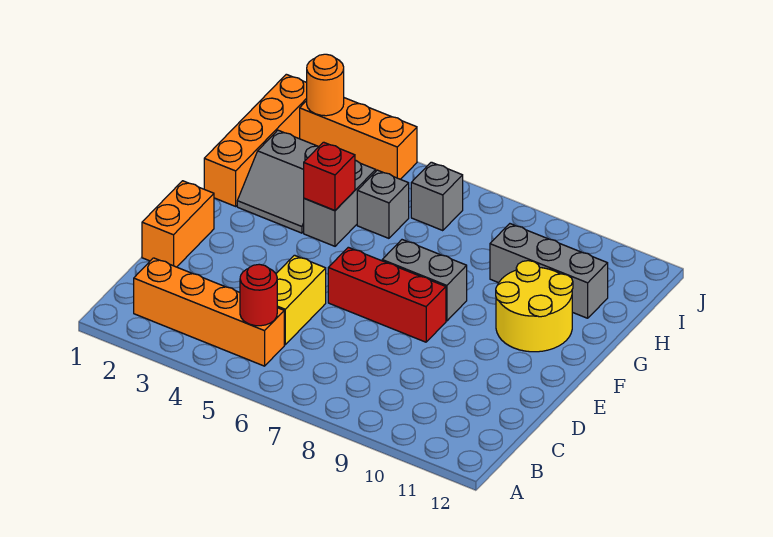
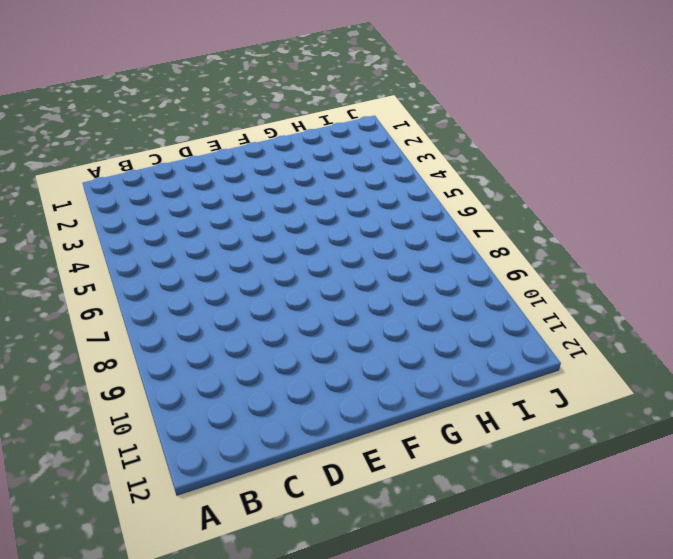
none -> orange 1x4 brick [134,258,284,366]
none -> yellow 1x2 brick [276,255,326,345]
none -> orange 1x2 brick [142,181,214,267]

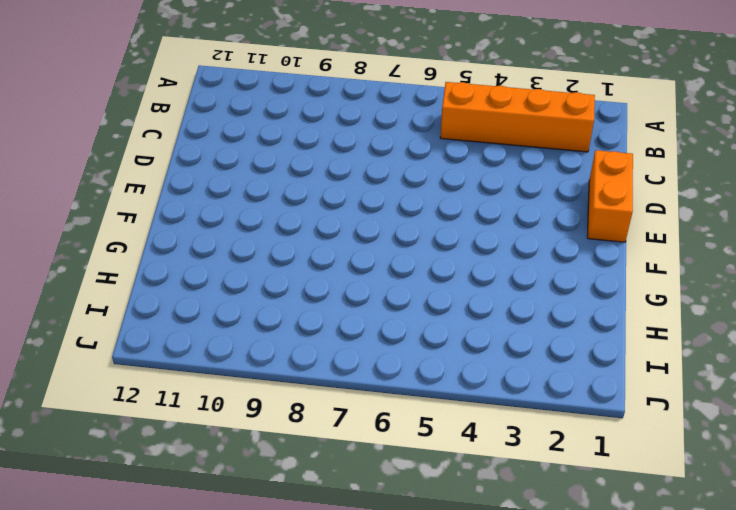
none -> yellow 1x2 brick [276,255,326,345]
none -> red 1x3 brick [328,247,446,342]
none -> grey 1x2 brick [382,240,467,321]

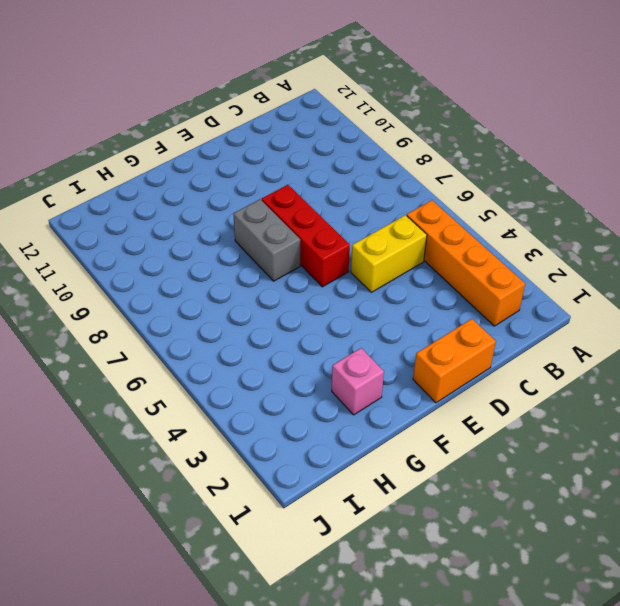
pink 1x1 brick [332,348,384,415] -> grey 2x2 slope [237,130,319,233]
none -> yellow 2x2 round brick [496,261,573,352]
none -> orange 1x4 brick [204,74,307,206]
none -> grey 1x2 brick [304,160,376,246]

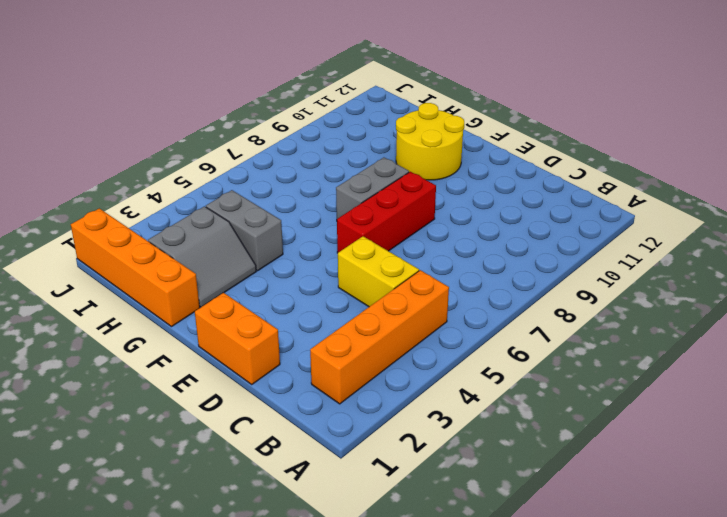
none -> grey 1x1 brick [357,170,409,238]
none -> grey 1x3 brick [490,224,608,318]
none -> grey 1x1 brick [411,162,463,231]

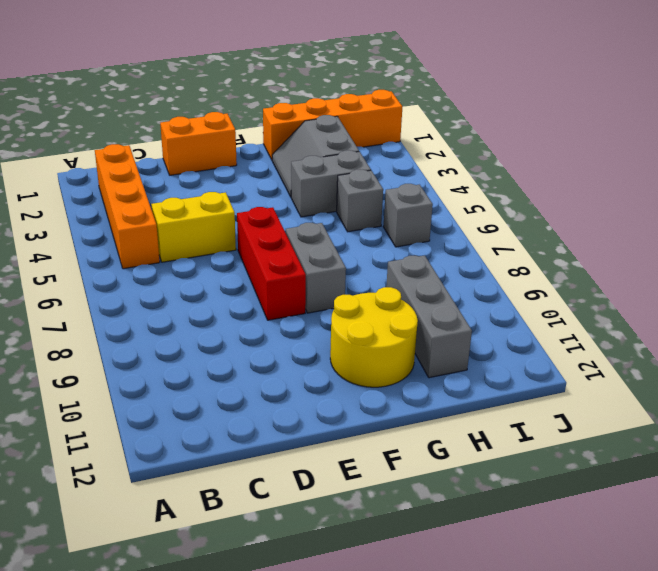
none -> orange 1x3 brick [300,98,417,179]
none -> red 1x1 round brick [240,264,277,326]
none -> red 1x1 brick [304,142,355,211]

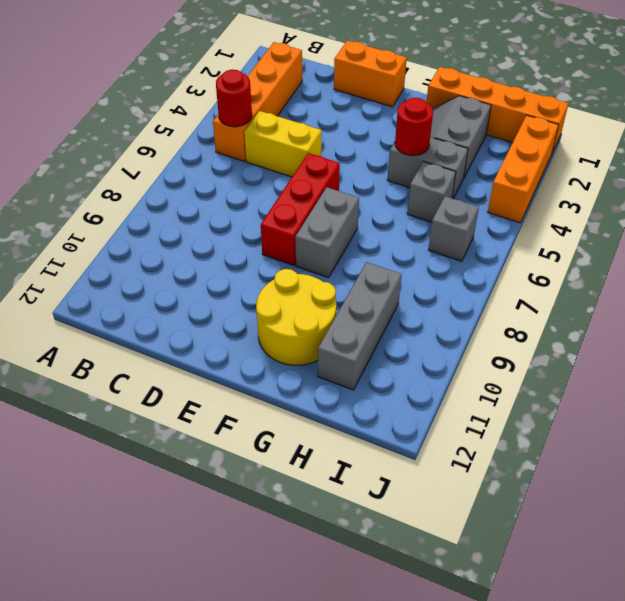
red 1x1 round brick [395,98,433,156] -> red 1x1 brick [304,142,355,211]
none -> orange 1x1 round brick [307,54,344,116]

